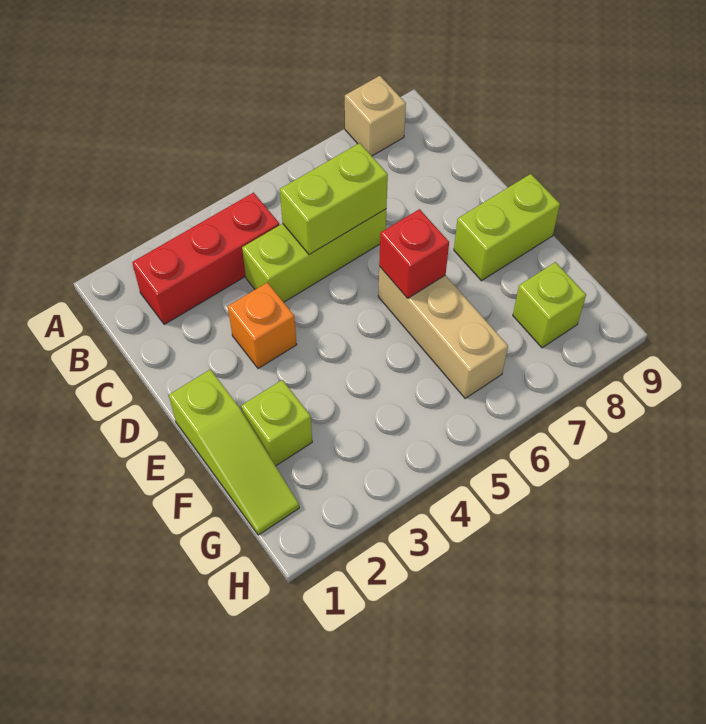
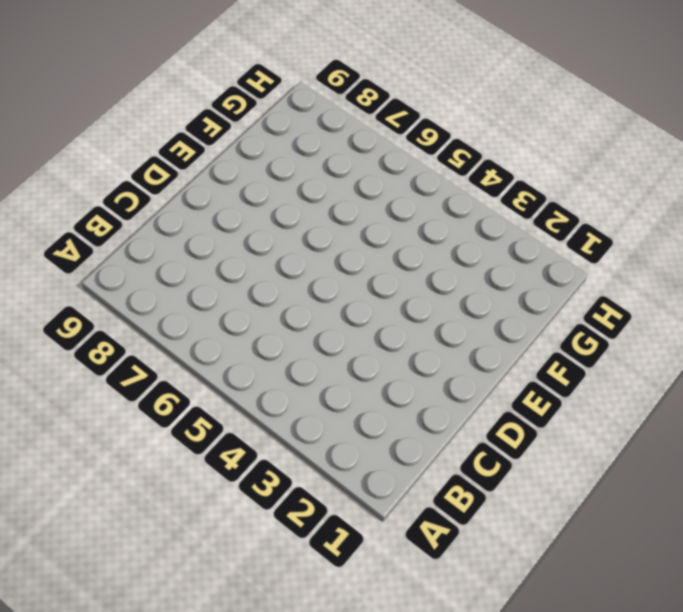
none -> tan 1x1 brick [345,76,406,156]
none -> red 1x3 brick [132,193,279,325]

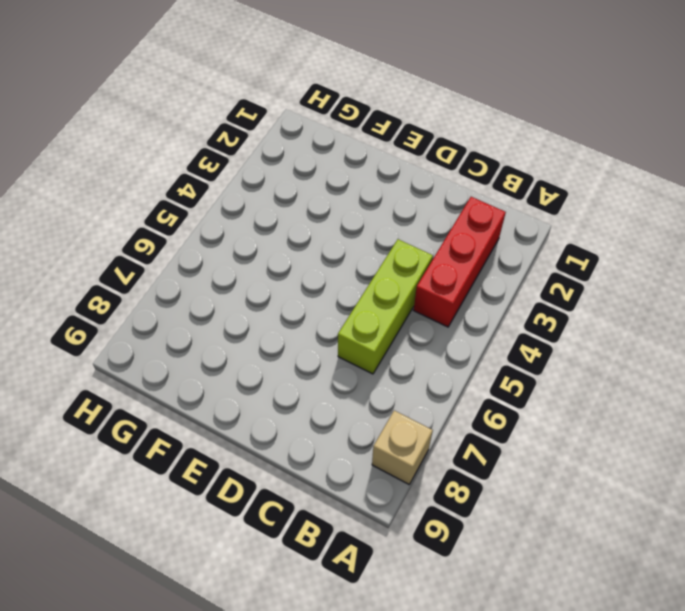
none -> orange 1x1 brick [228,282,297,369]
none -> lime 1x3 slope [169,369,299,535]

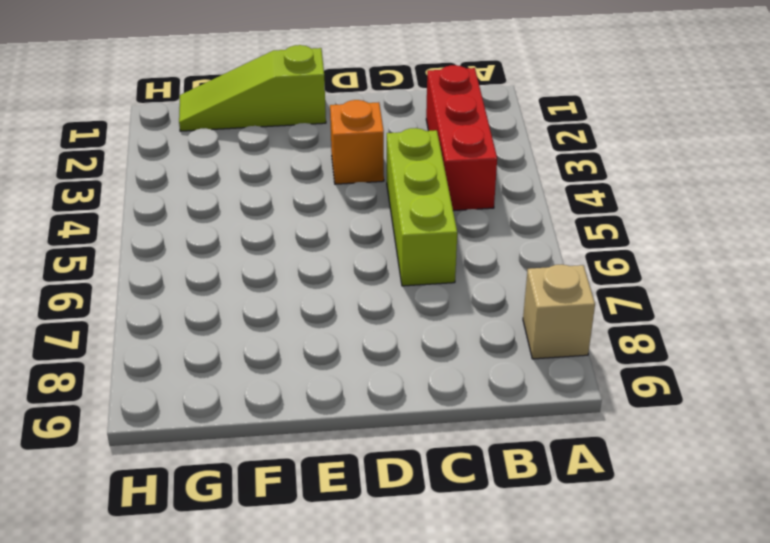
none -> tan 1x3 brick [378,266,508,398]
none -> lime 1x2 brick [454,174,560,281]

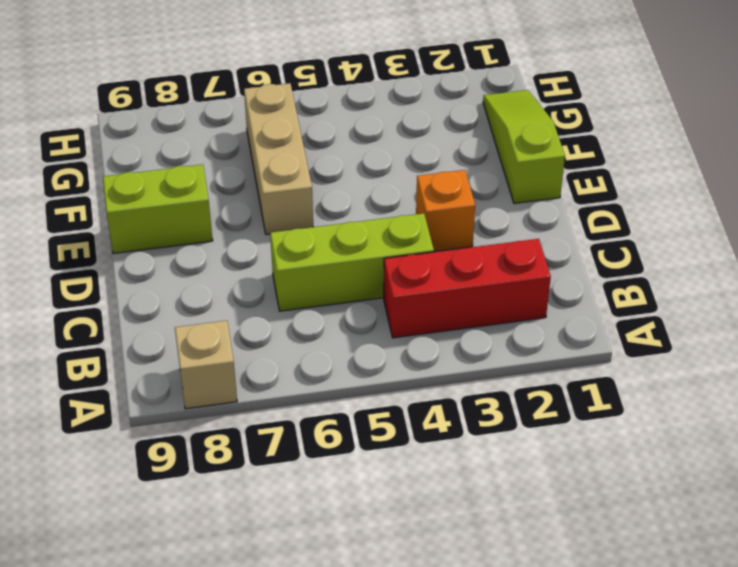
none -> lime 1x1 brick [241,380,312,466]
none -> lime 1x1 brick [513,262,586,348]

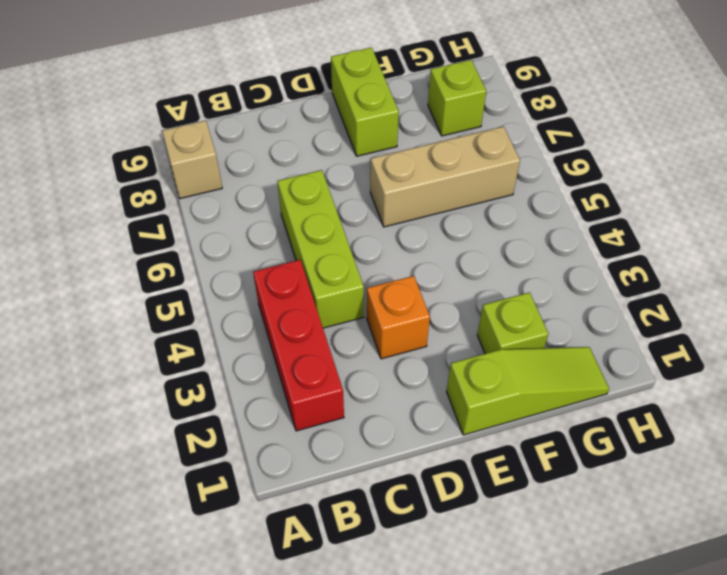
none -> lime 1x2 brick [280,143,388,255]
none -> red 1x1 brick [379,209,449,298]

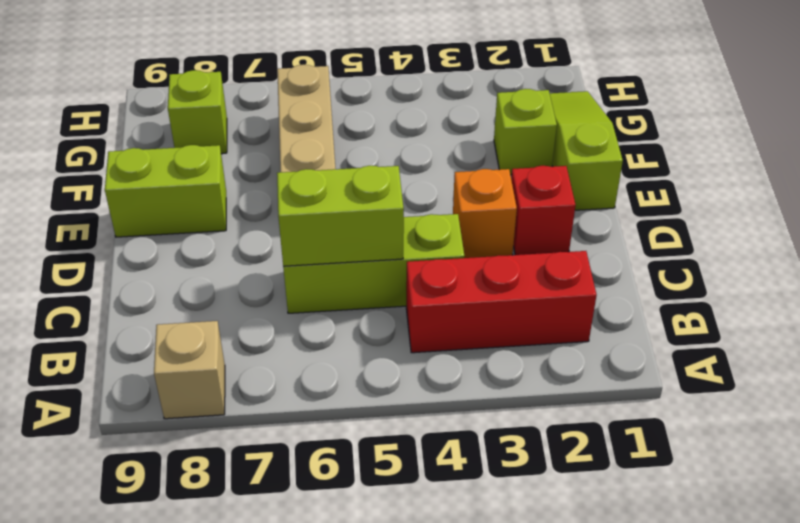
red 1x1 brick [511,166,576,255] -> red 1x1 brick moved to [379,209,449,298]

